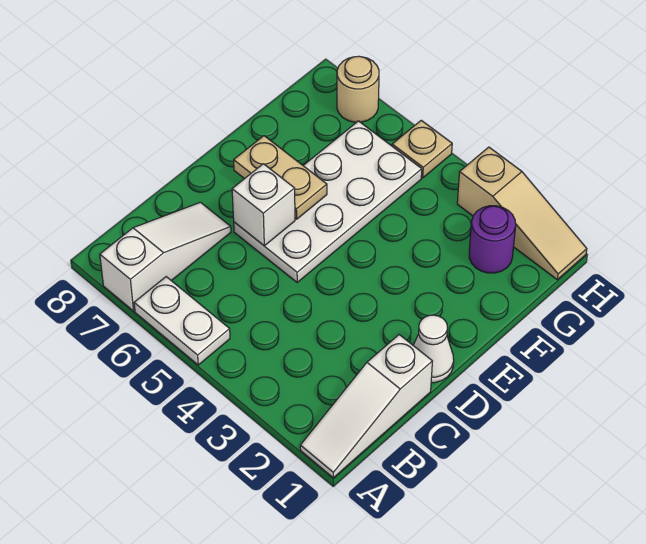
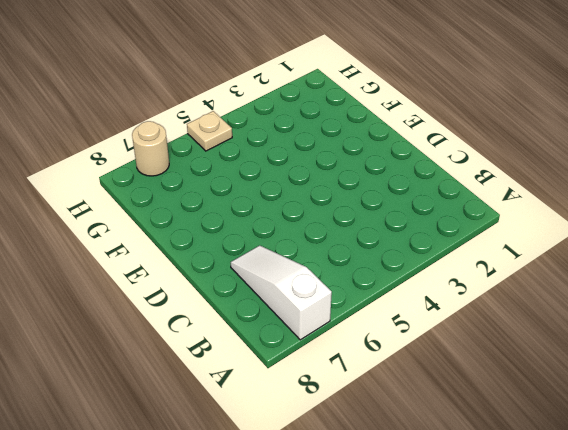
none -> white 1x3 slope [300,335,432,478]
none -> white 1x2 plate [134,277,230,365]

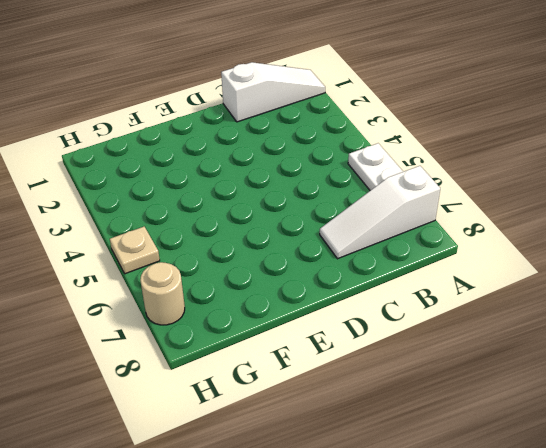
none -> white 1x1 cone [413,315,454,383]
none -> white 2x4 plate [234,121,422,282]

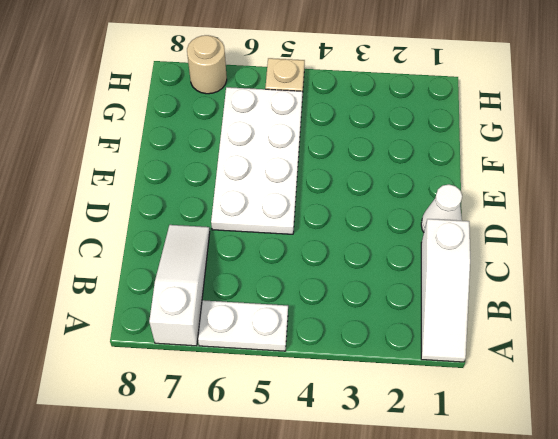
none -> purple 1x1 round brick [469,206,516,273]
none -> tan 1x3 slope [457,147,587,279]

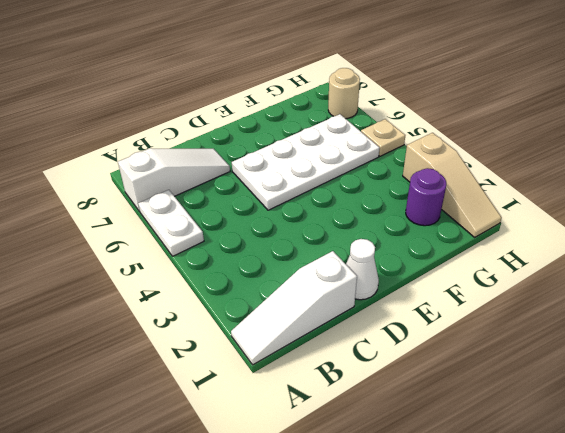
none -> white 1x1 brick [232,164,295,246]
none -> tan 1x2 plate [234,136,327,219]

